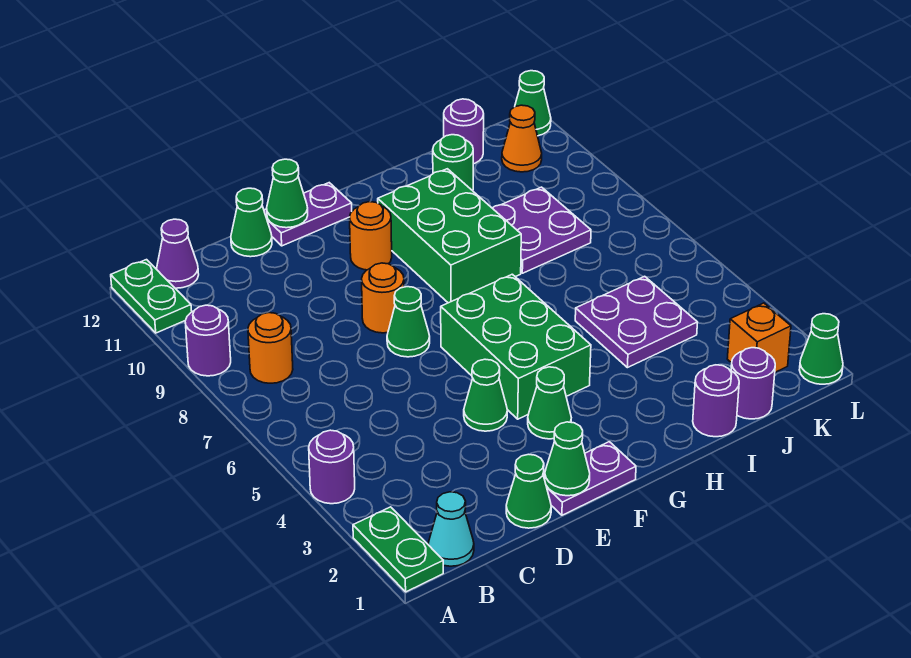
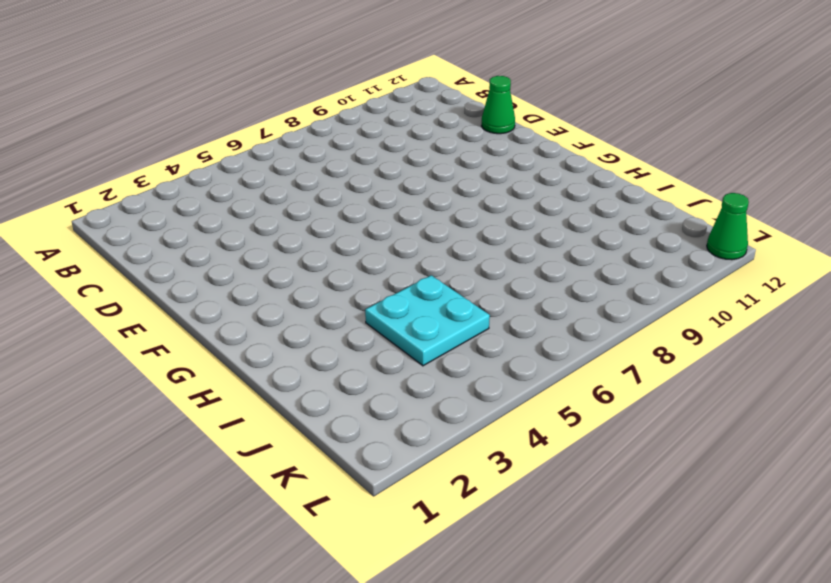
cyan 2x2 plate [365,275,490,366] -> purple 2x2 plate [575,276,698,368]
none -> green 1x2 plate [353,507,443,592]
none -> purple 1x1 round brick [309,430,355,504]
none -> purple 1x1 round brick [185,305,231,376]
none -> green 1x2 plate [111,260,192,333]

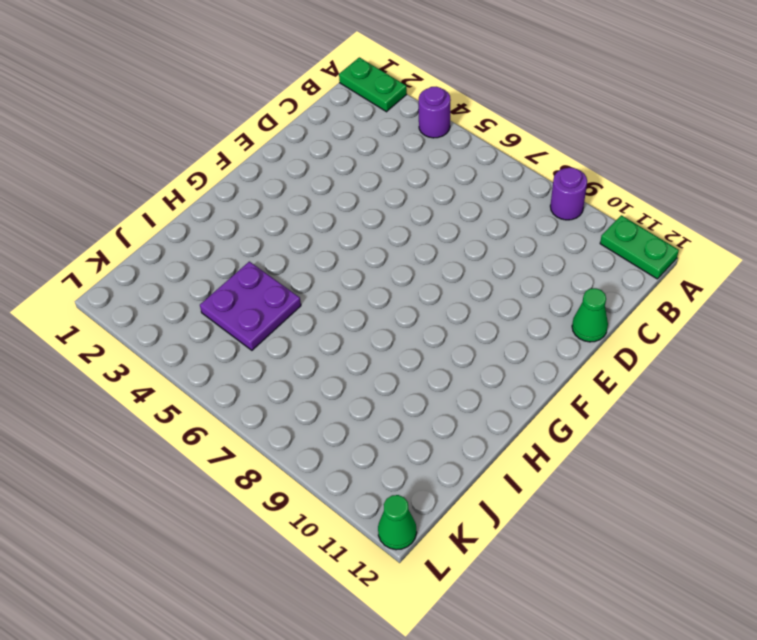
none -> cyan 1x1 cone [428,492,474,566]
none -> orange 1x1 round brick [248,313,293,383]
none -> purple 1x1 cone [157,219,199,288]
none -> green 1x1 cone [506,454,551,528]

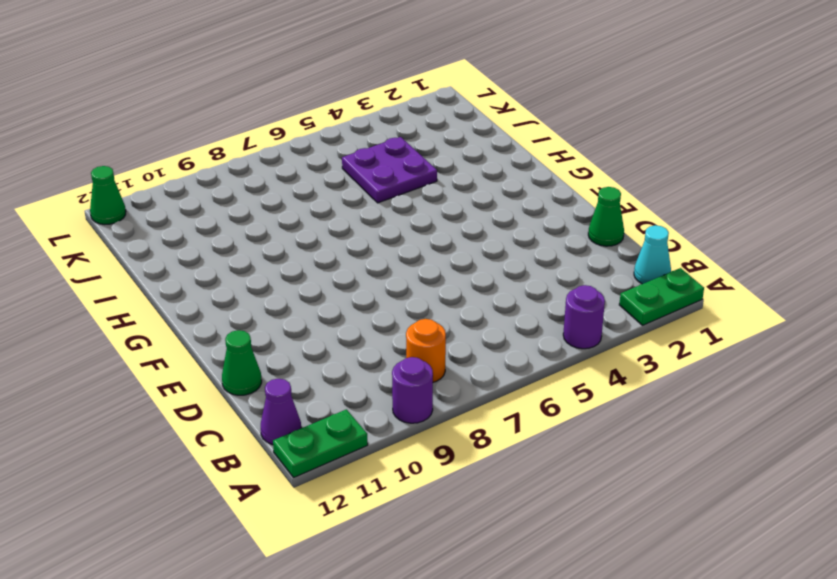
none -> purple 1x2 plate [543,442,636,515]
none -> green 1x1 cone [464,359,507,431]
none -> green 1x1 cone [387,287,430,357]
none -> orange 1x1 round brick [362,263,404,333]

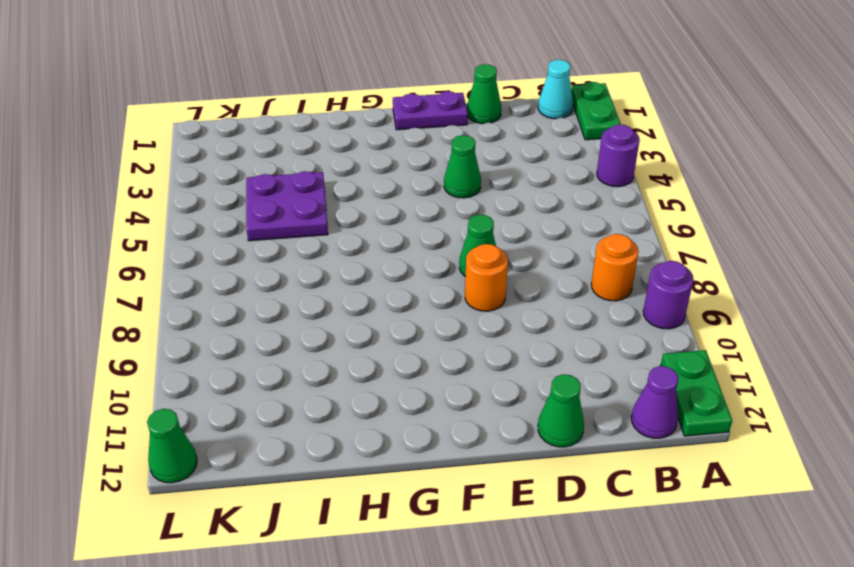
none -> purple 1x2 plate [264,183,352,246]
none -> green 1x1 cone [528,367,571,439]
none -> green 2x3 brick [441,274,591,419]
none -> orange 1x1 round brick [350,202,392,270]

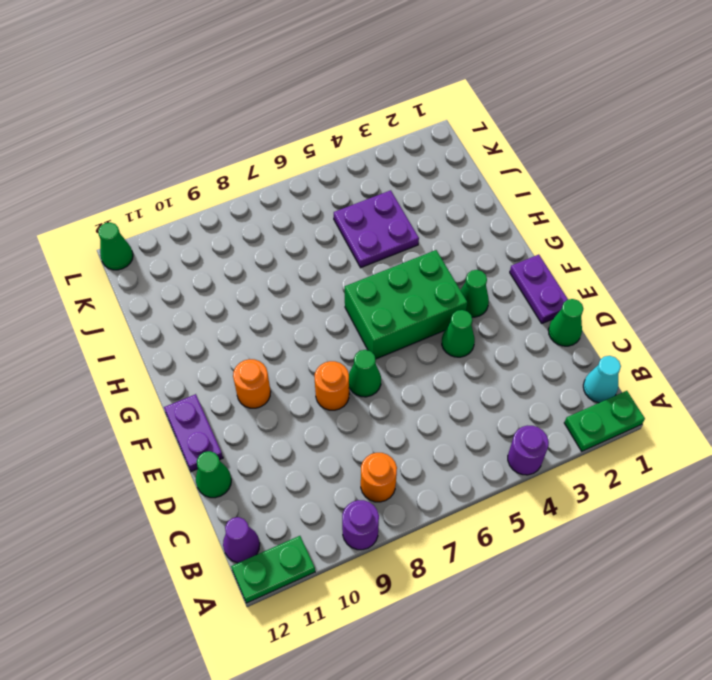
none -> green 2x3 brick [378,169,521,303]
none -> purple 1x1 round brick [693,365,739,437]
none -> purple 2x2 plate [493,187,591,273]
none -> green 1x1 round brick [433,135,473,191]

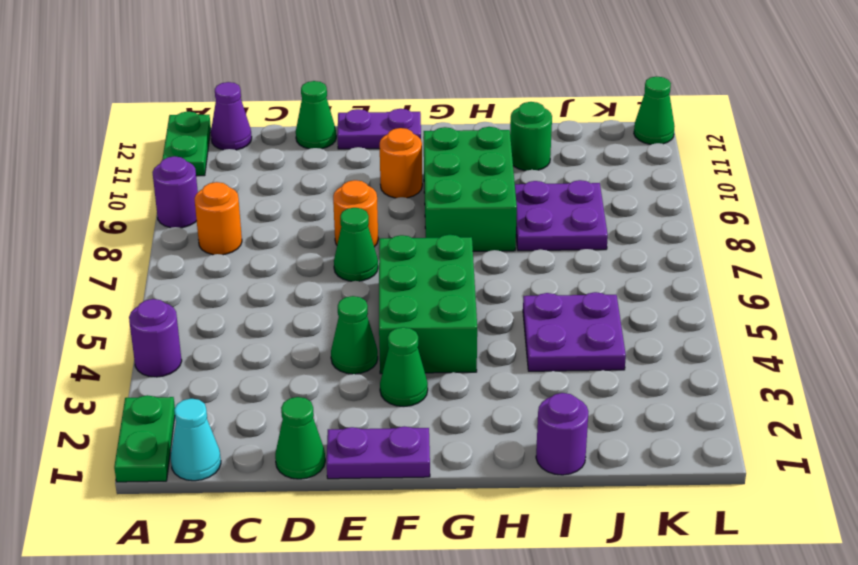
none -> purple 1x1 round brick [731,348,775,419]
none -> purple 1x1 round brick [444,99,484,164]
none -> orange 1x1 brick [727,303,791,372]
none -> orange 1x1 cone [502,105,542,172]

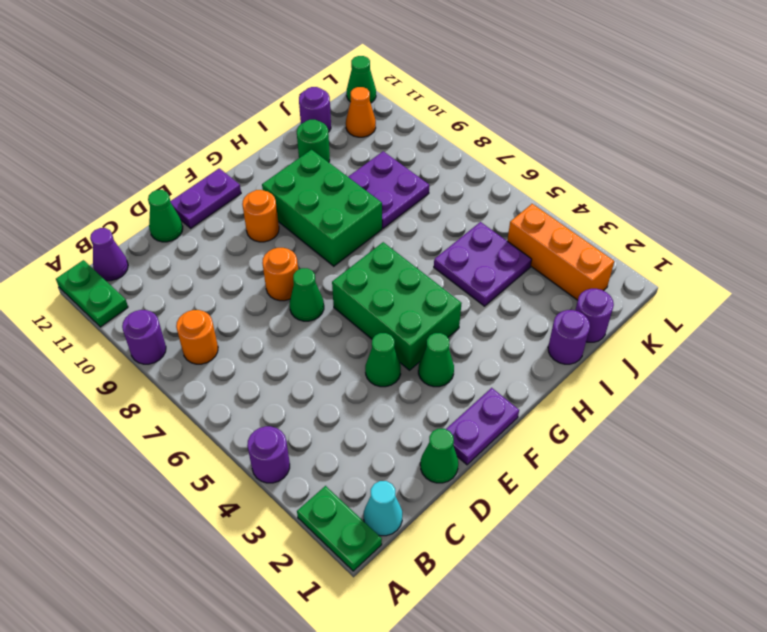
orange 1x3 brick [507,204,614,300] -> orange 1x1 brick [727,303,791,372]
none -> green 1x1 cone [799,314,843,384]
none -> green 1x1 cone [545,422,590,496]
none -> green 1x1 cone [267,159,308,228]

